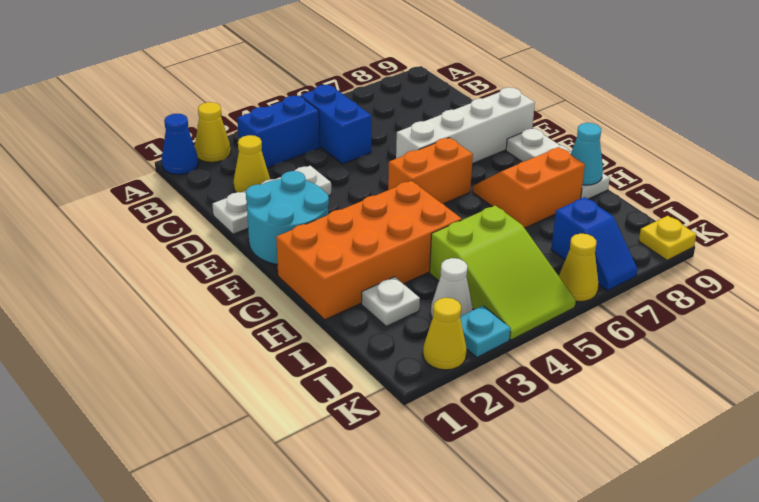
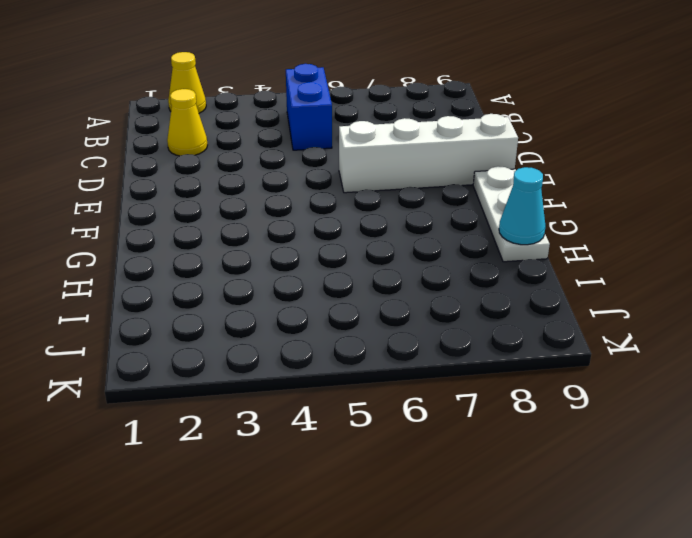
none -> blue 1x1 cone [162,114,198,175]
none -> blue 1x2 brick [237,96,320,168]
none -> white 1x3 plate [213,166,331,234]

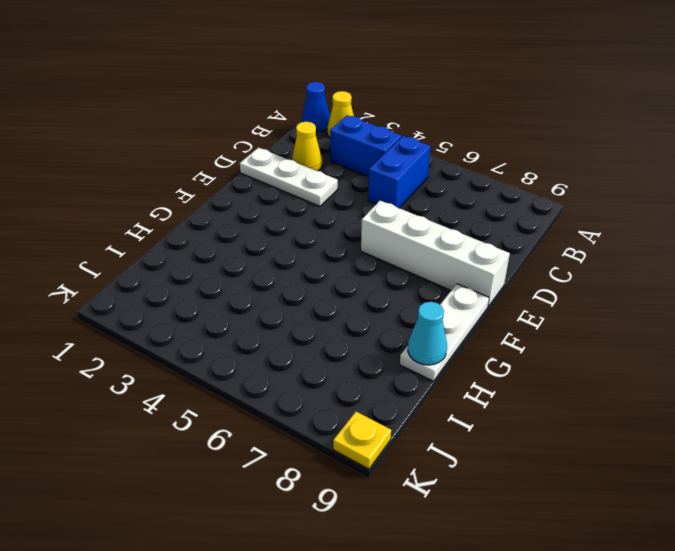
none -> cyan 2x2 round brick [246,171,329,265]
none -> orange 1x2 brick [388,138,473,204]
none -> orange 2x4 brick [276,181,462,320]

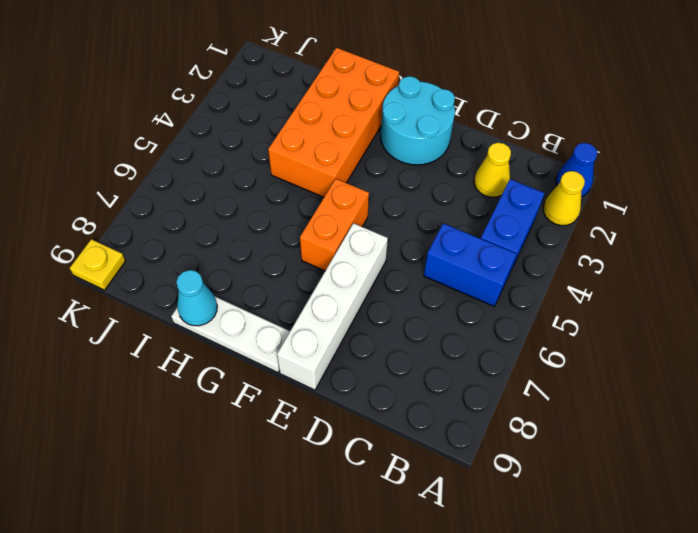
none -> white 1x3 plate [213,166,331,234]
none -> orange 2x2 slope [473,147,585,228]
none -> white 1x1 plate [362,277,420,326]

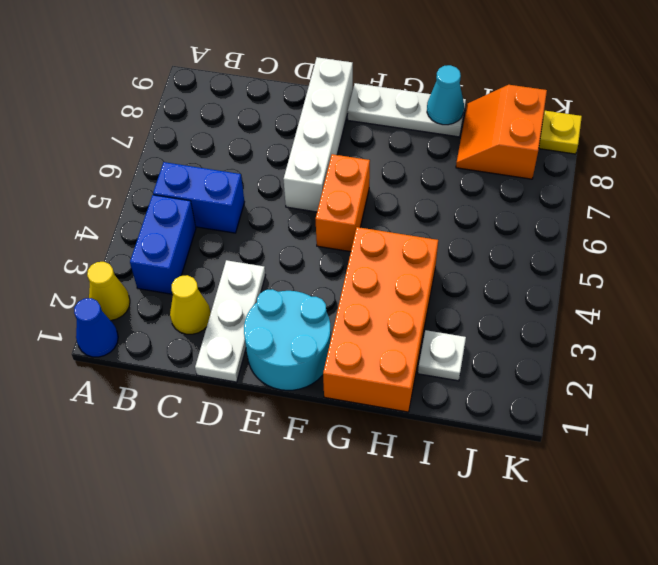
orange 2x2 slope [456,85,547,179] -> orange 2x2 slope moved to [473,147,585,228]
none -> lime 2x3 slope [430,205,576,340]
none -> white 1x1 cone [431,258,473,319]
none -> blue 1x2 slope [551,197,637,291]

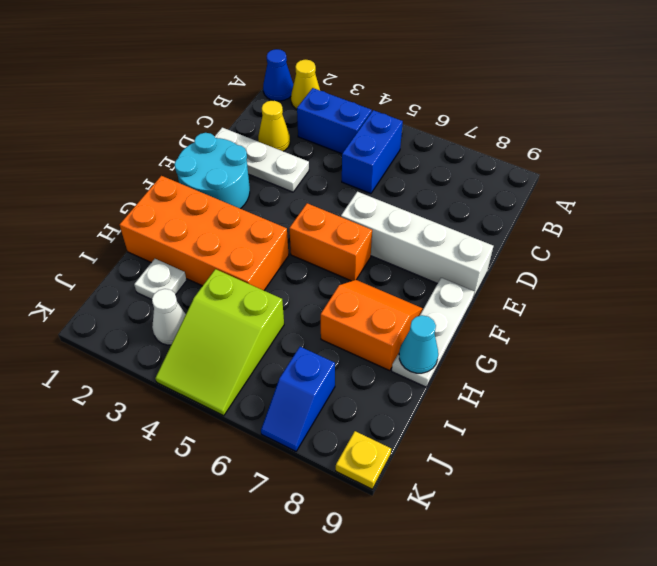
none -> yellow 1x1 cone [423,298,467,370]
none -> cyan 1x1 plate [460,306,511,357]
none -> yellow 1x1 cone [559,233,598,302]

